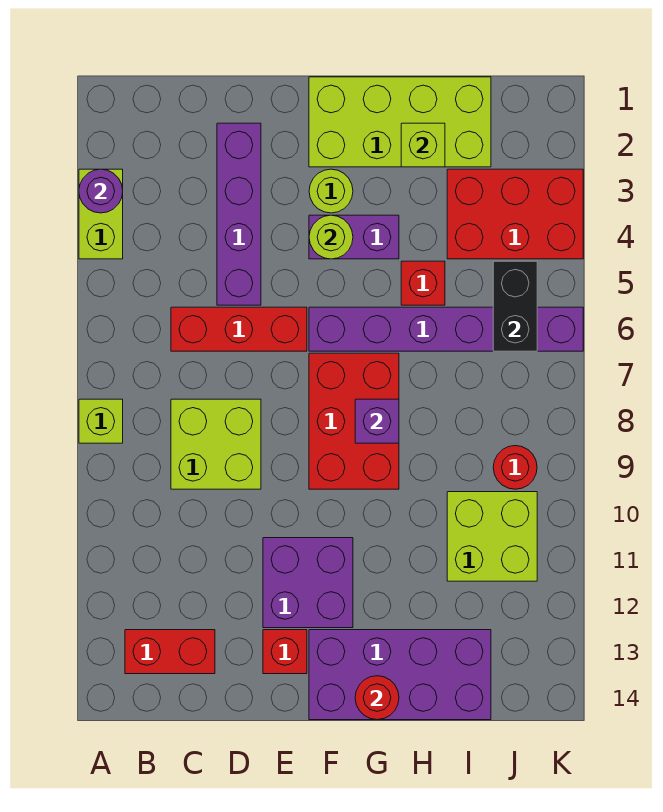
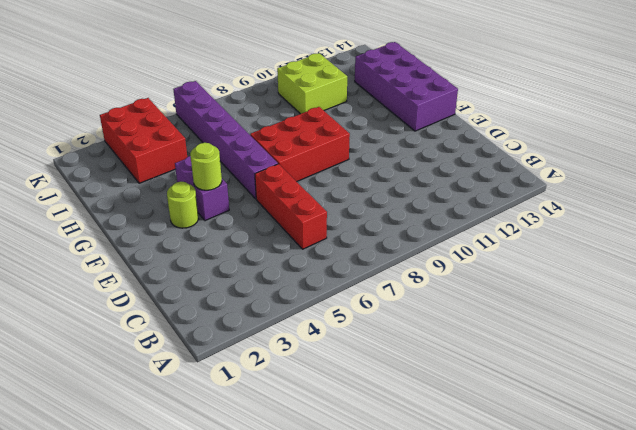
none -> lime 1x2 brick [79,169,123,259]
none -> lime 1x1 brick [79,399,123,443]
none -> red 1x2 brick [125,630,215,674]

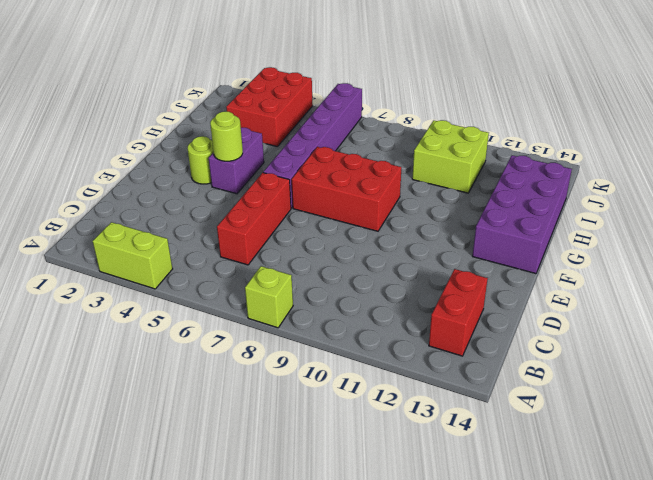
none -> lime 2x2 brick [171,399,261,489]
none -> purple 1x4 brick [217,123,261,305]
none -> purple 2x2 brick [263,538,353,628]

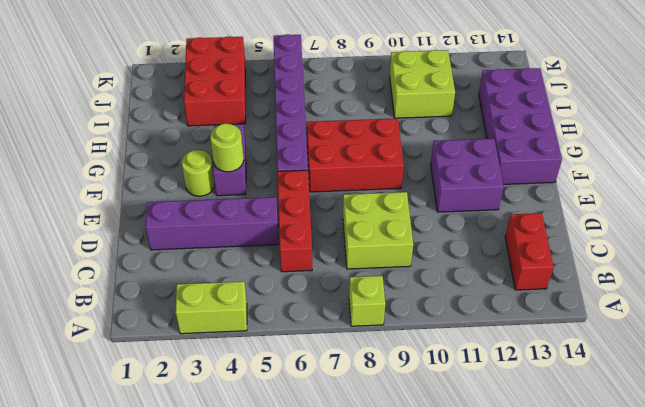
none -> red 1x1 brick [263,630,307,674]
none -> lime 2x4 brick [309,77,491,167]
none -> red 1x1 brick [401,261,445,305]

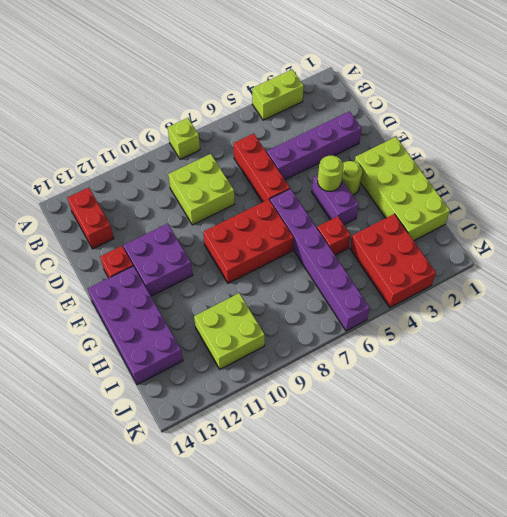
none -> red 1x1 round brick [493,446,537,489]
none -> purple 1x1 round brick [79,169,123,213]
none -> purple 1x1 brick [355,399,399,443]

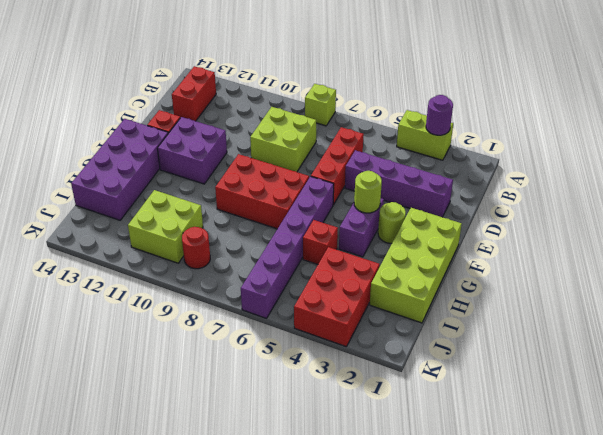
none -> purple 1x1 brick [355,399,399,443]
none -> red 1x1 round brick [355,676,399,720]
none -> lime 1x1 brick [401,123,445,167]

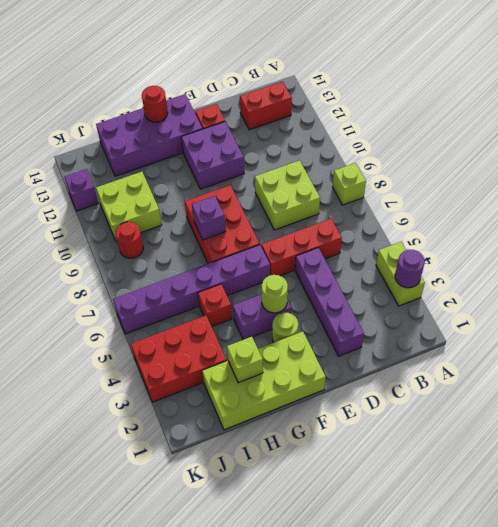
purple 1x1 brick [64,169,98,211] -> none
none -> black 1x2 brick [493,261,537,351]

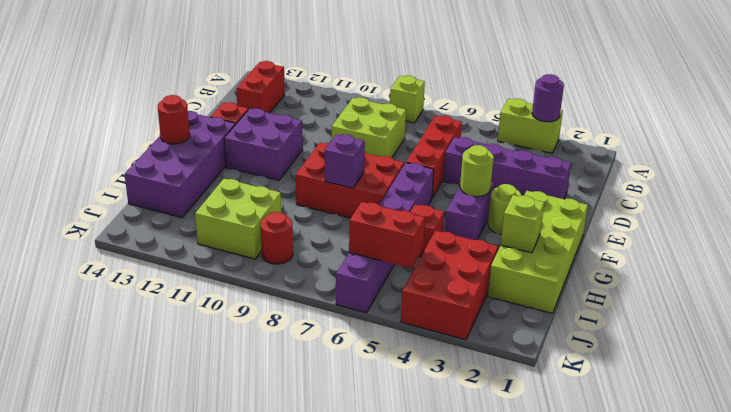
red 1x2 brick [349,202,425,269] -> black 1x2 brick [493,261,537,351]

